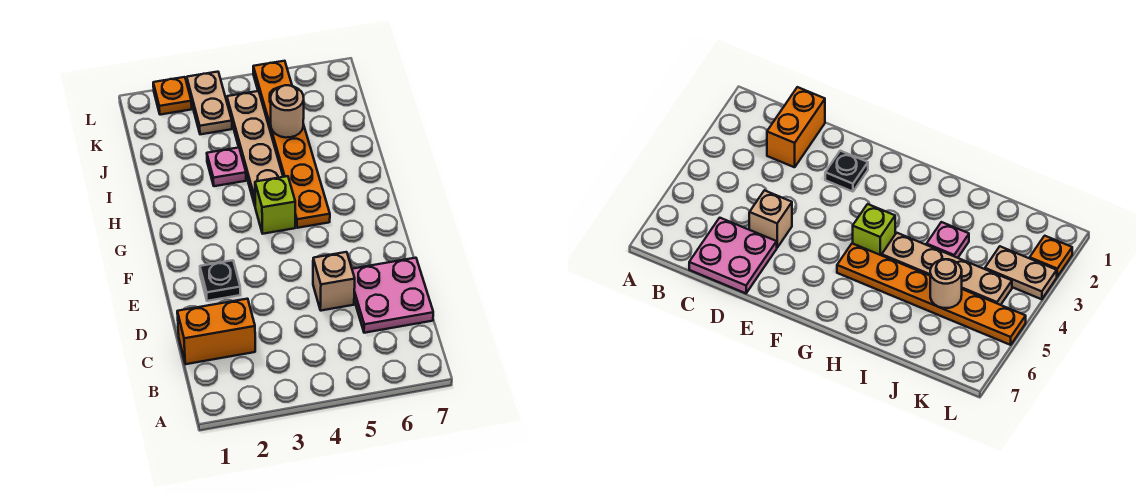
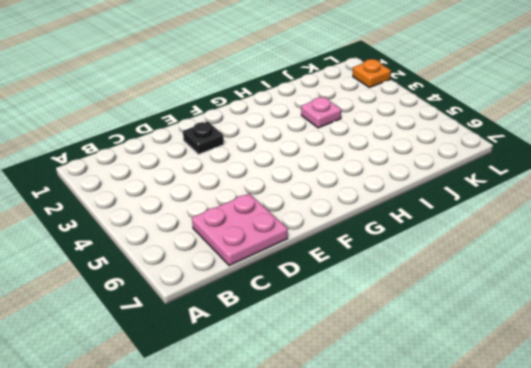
none -> orange 1x2 brick [177,299,255,364]
none -> tan 1x1 brick [313,252,355,311]

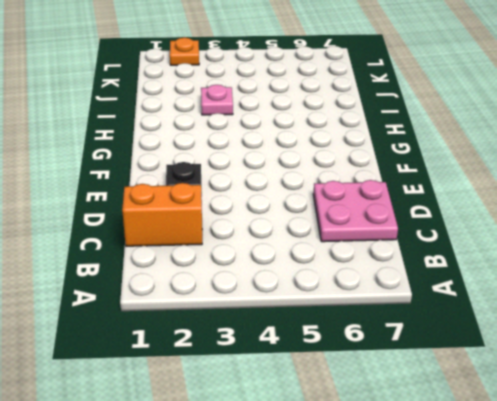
none -> tan 1x1 brick [313,252,355,311]
none -> lime 1x1 brick [255,176,295,234]

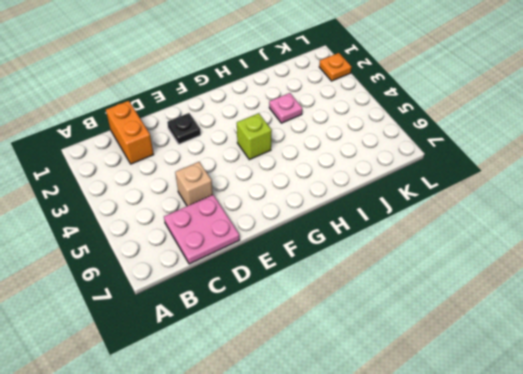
none -> orange 1x6 plate [253,61,330,228]
none -> tan 1x4 plate [227,91,283,205]

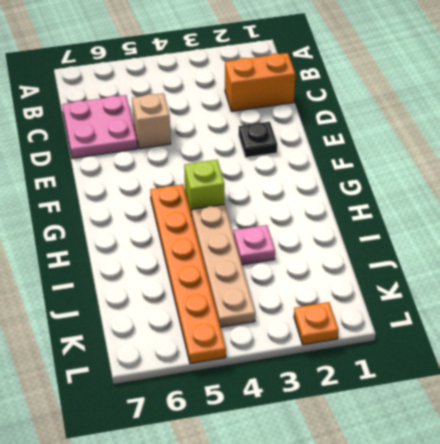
none -> tan 1x2 plate [187,72,232,134]
none -> tan 1x1 round brick [271,85,304,138]

